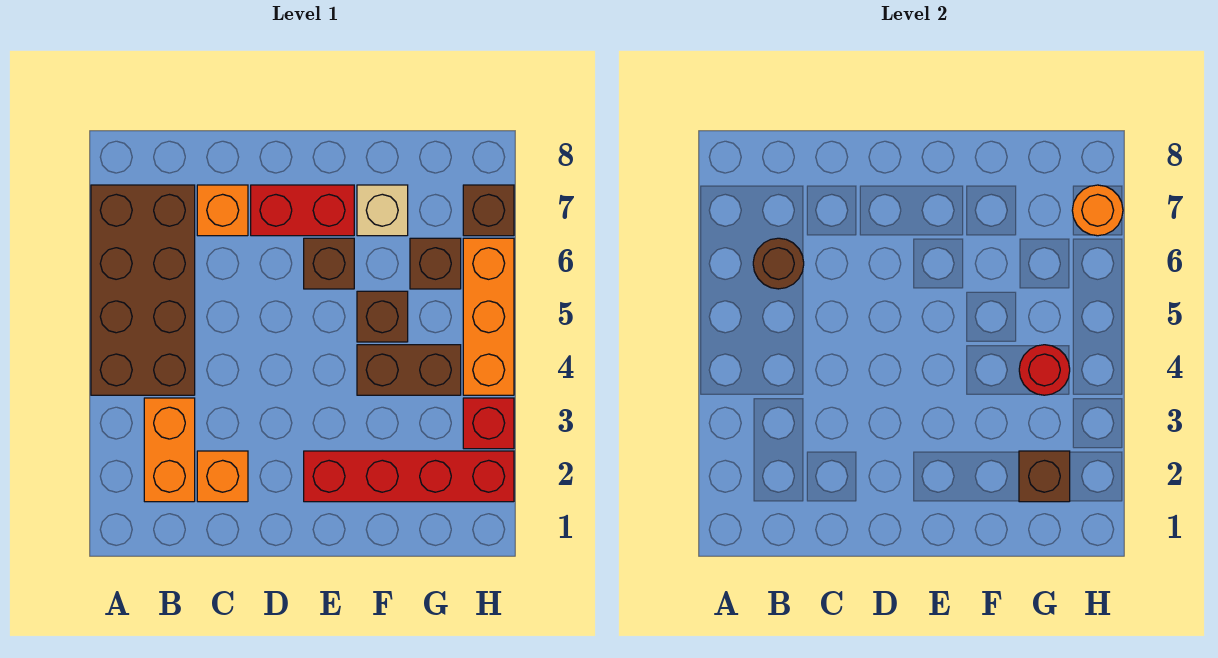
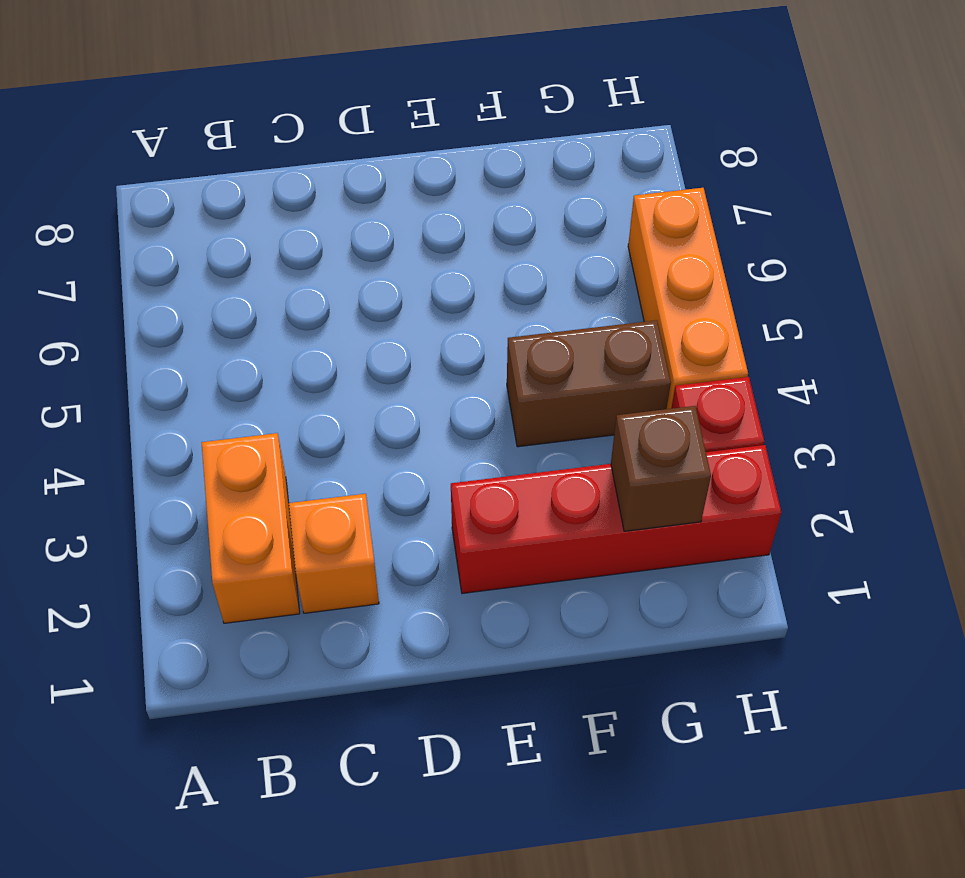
none -> brown 2x4 brick [91,185,195,395]
none -> orange 1x1 brick [197,185,248,236]
none -> red 1x2 brick [251,185,354,236]

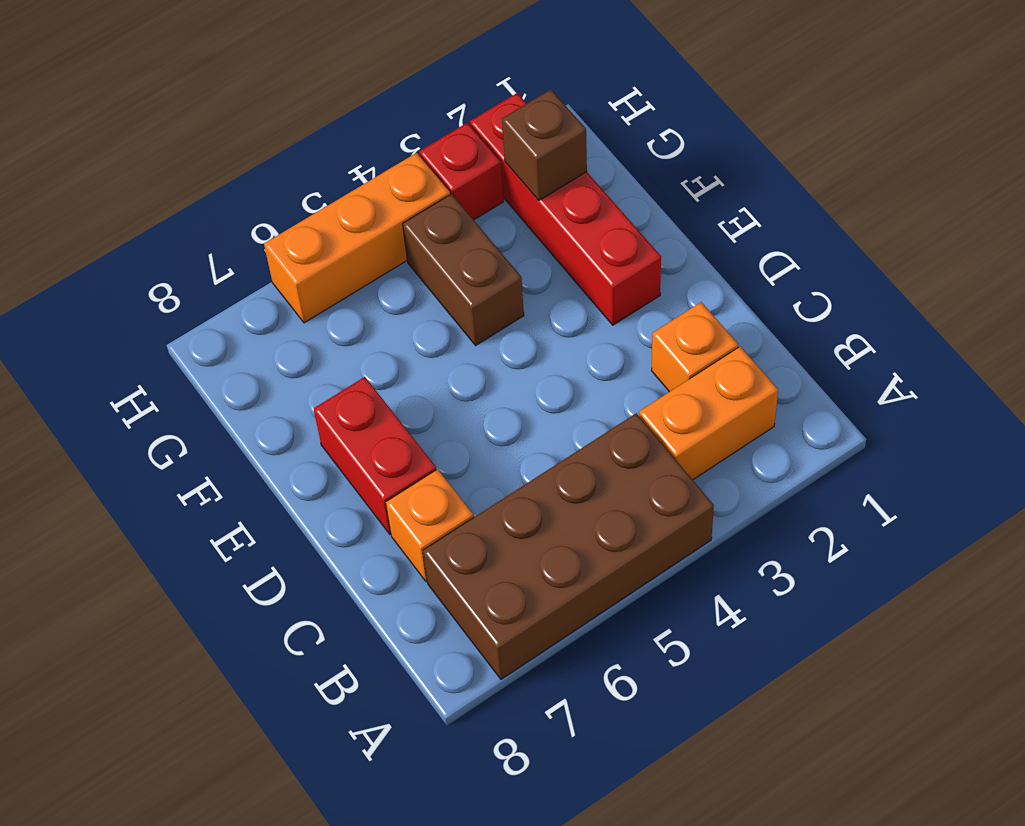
none -> brown 1x1 brick [304,238,354,289]
none -> brown 1x1 brick [357,291,408,342]
none -> tan 1x1 brick [357,185,408,236]

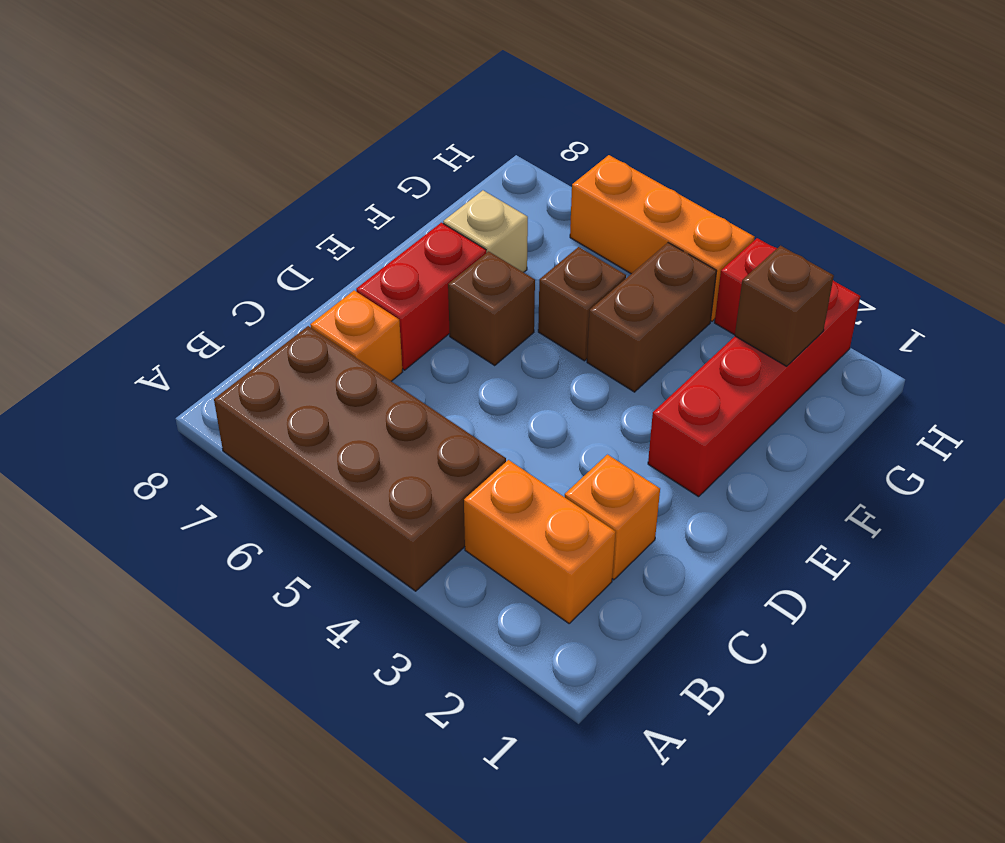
none -> brown 1x1 brick [410,238,461,289]
none -> brown 1x1 brick [463,185,514,236]
none -> brown 1x1 round brick [753,238,804,289]

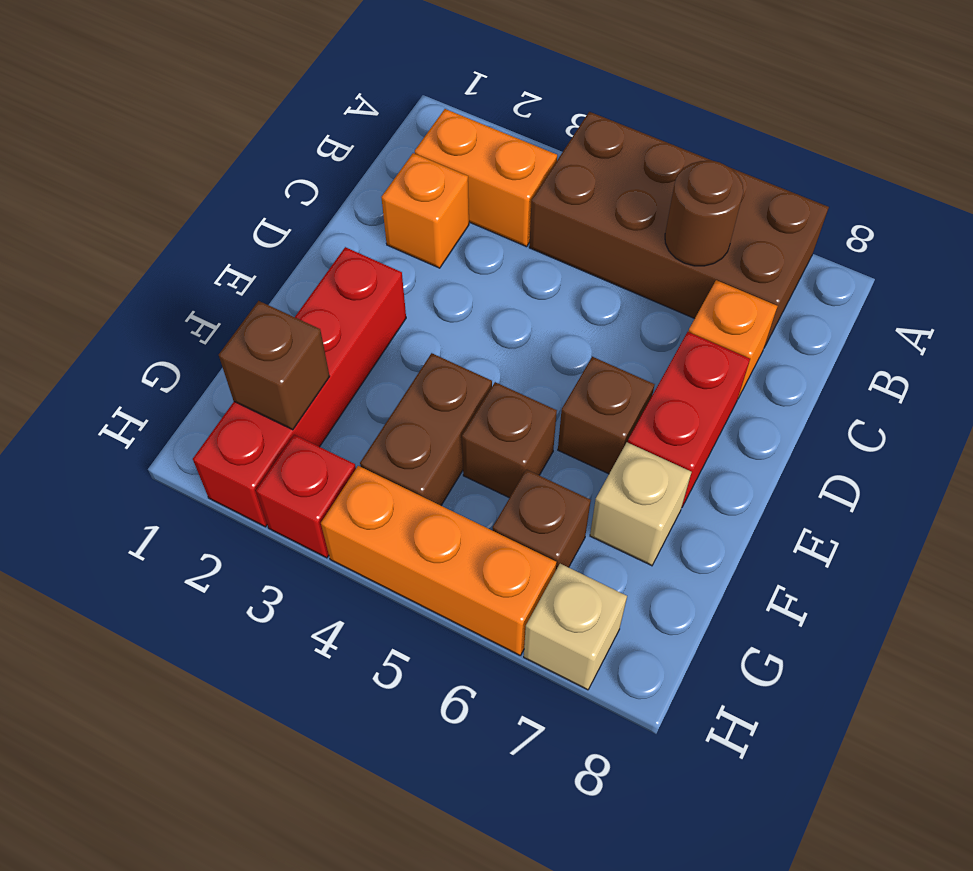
tan 1x1 brick [524,564,627,690] -> brown 1x1 brick [463,185,514,236]
none -> red 1x1 round brick [1019,345,1070,395]
none -> orange 1x1 round brick [1072,185,1123,236]

